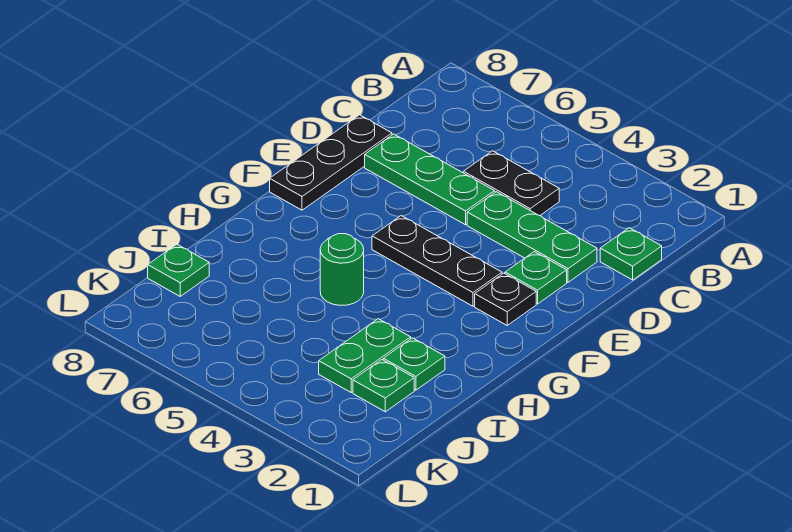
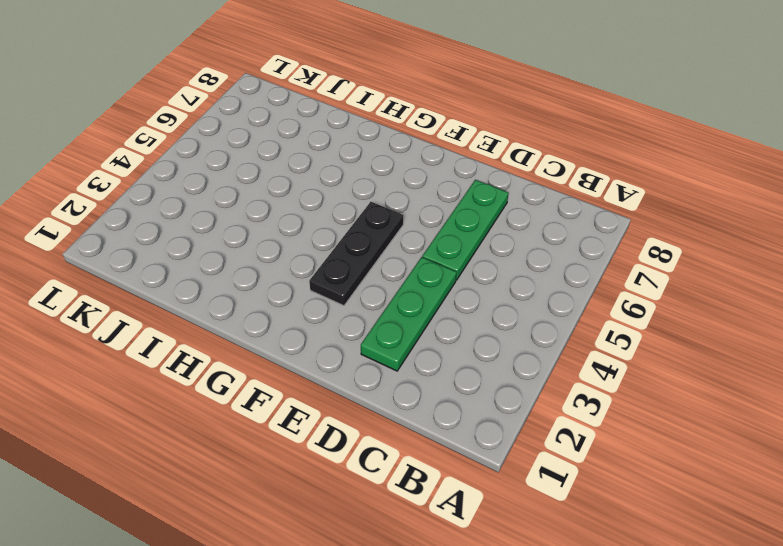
none -> green 1x1 plate [600,228,662,280]
none -> black 1x2 plate [463,151,559,216]
none -> black 1x3 plate [270,115,392,210]

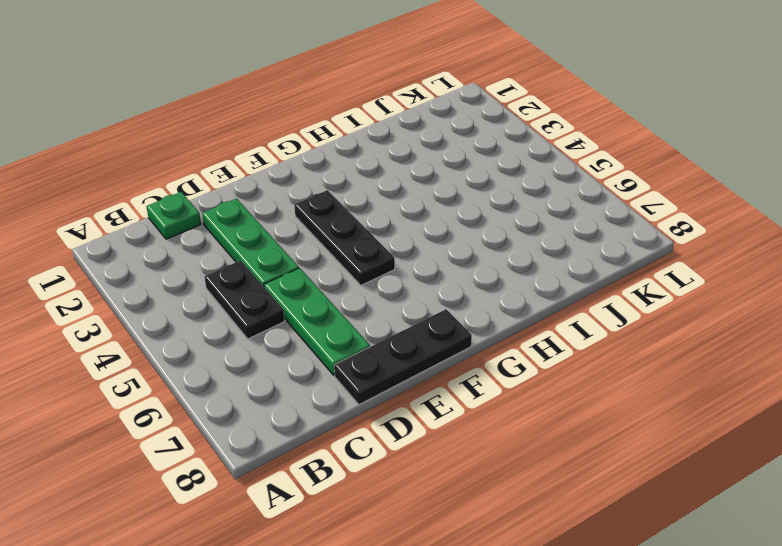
none -> green 1x1 plate [505,252,567,304]
none -> black 1x1 plate [475,273,536,325]
none -> green 1x1 round brick [320,234,364,305]

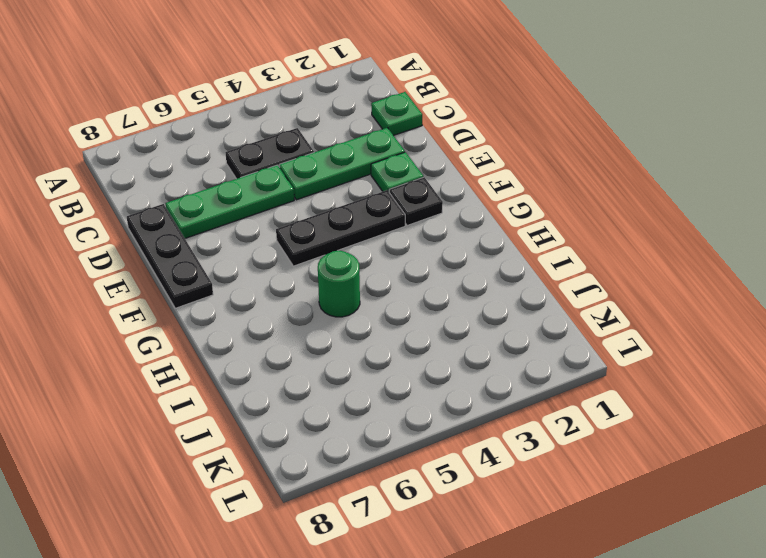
none -> green 1x1 plate [383,338,445,390]
none -> green 1x2 plate [319,319,411,392]
none -> green 1x1 plate [353,360,414,412]

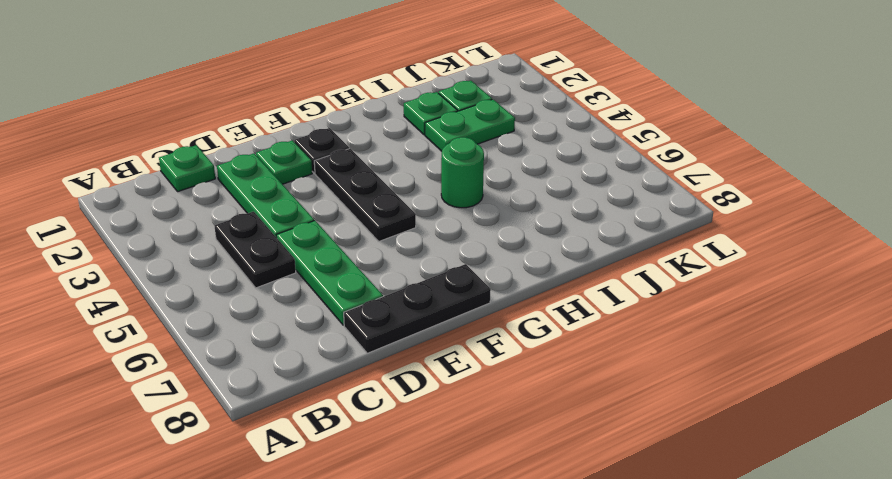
none -> green 1x1 plate [148,244,209,296]

